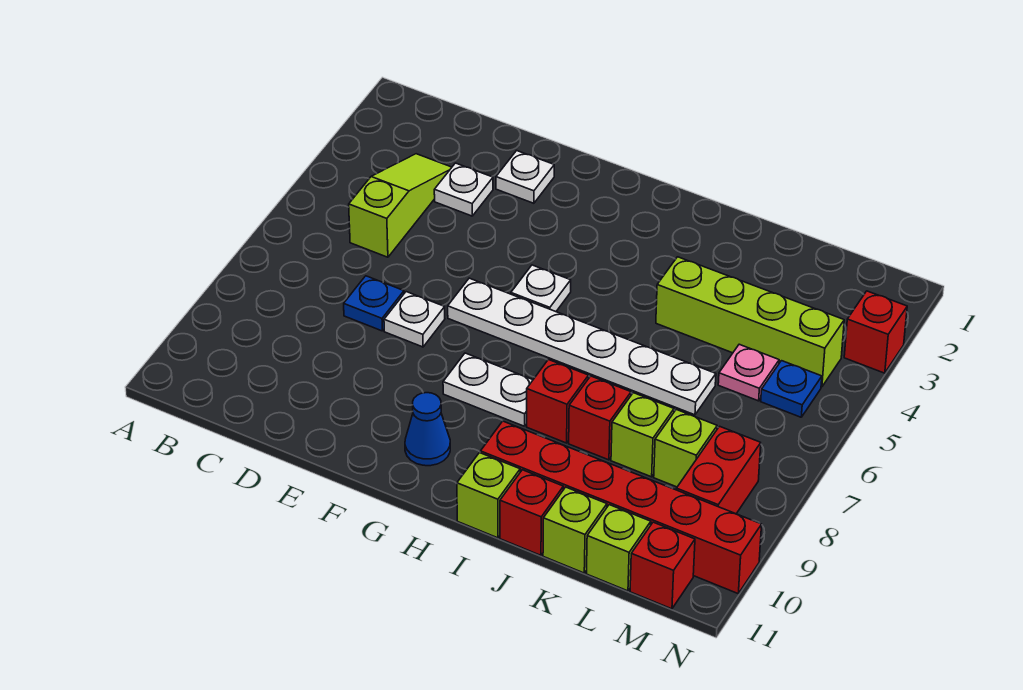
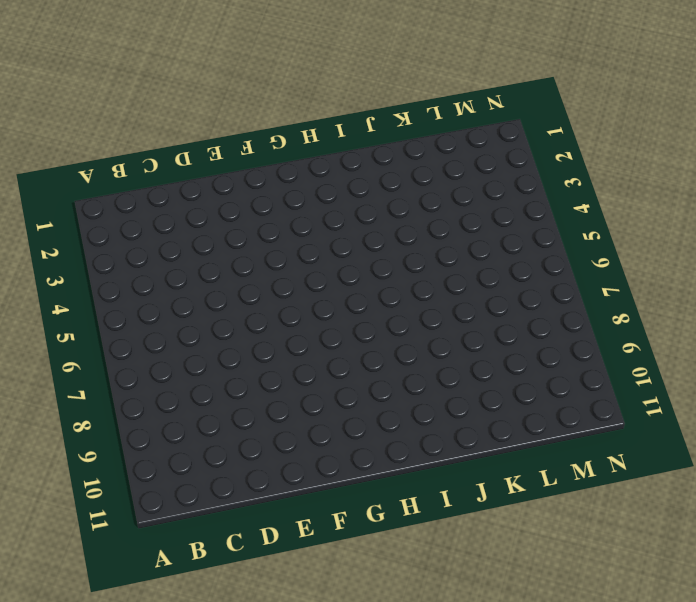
none -> lime 1x3 slope [349,154,452,257]
none -> white 1x1 plate [434,163,493,216]
none -> blue 1x1 plate [344,276,404,331]

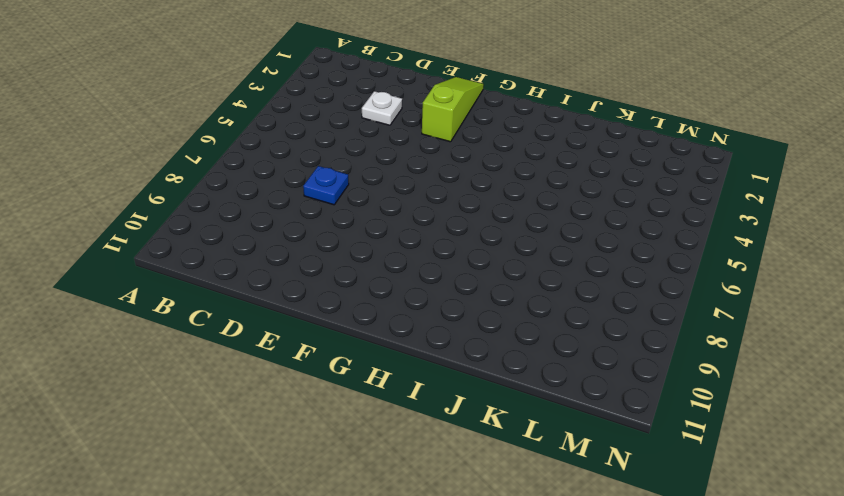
lime 1x3 slope [422,77,484,142] -> lime 1x3 slope moved to [349,154,452,257]
none -> white 1x1 plate [496,151,554,203]
none -> white 1x1 plate [384,292,445,347]
none -> white 1x6 plate [448,278,716,415]

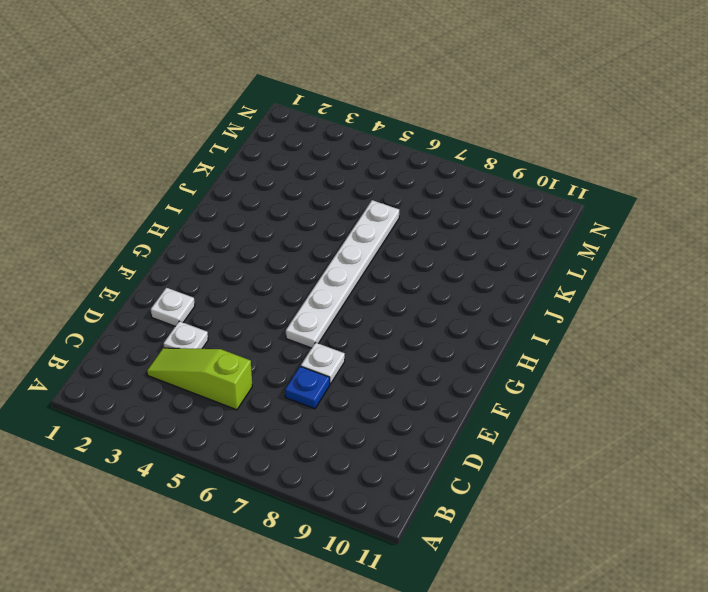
none -> white 1x1 plate [511,265,571,312]
none -> white 1x2 plate [443,353,533,426]
none -> blue 1x1 cone [405,393,450,466]

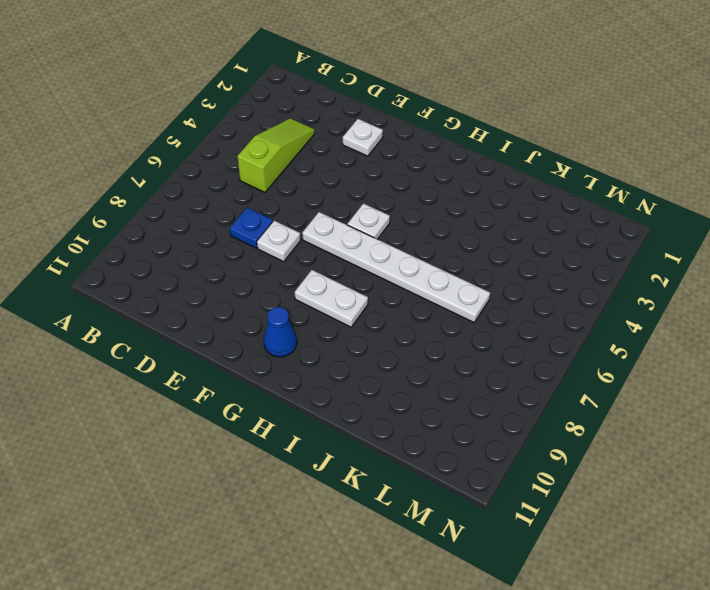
none -> white 1x1 plate [434,163,493,216]
none -> red 1x1 brick [527,360,589,443]
none -> red 1x6 brick [480,421,762,593]

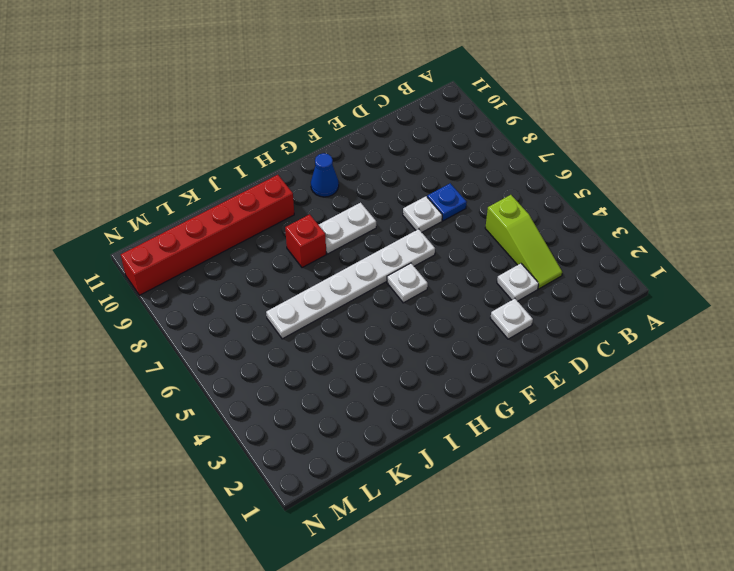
none -> lime 1x1 brick [457,453,520,538]
none -> lime 1x4 brick [656,257,844,387]
none -> red 1x1 brick [569,376,631,460]

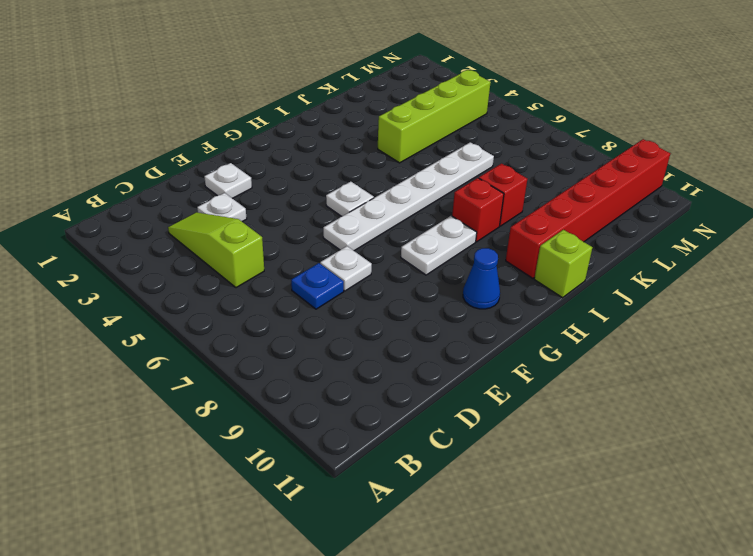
none -> red 1x1 brick [500,470,563,555]
none -> lime 1x1 brick [611,393,674,477]
none -> lime 1x1 brick [543,487,607,573]

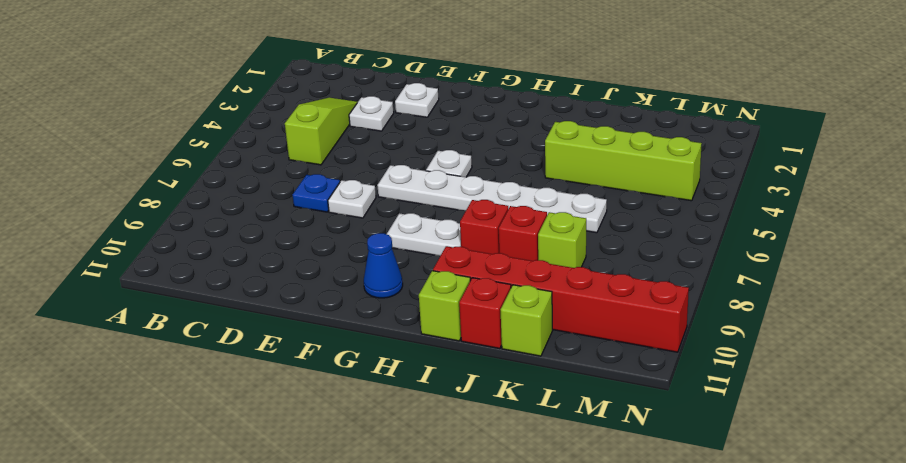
none -> pink 1x1 plate [718,344,779,401]
none -> lime 1x1 brick [654,409,717,487]
none -> lime 1x1 brick [586,505,651,591]

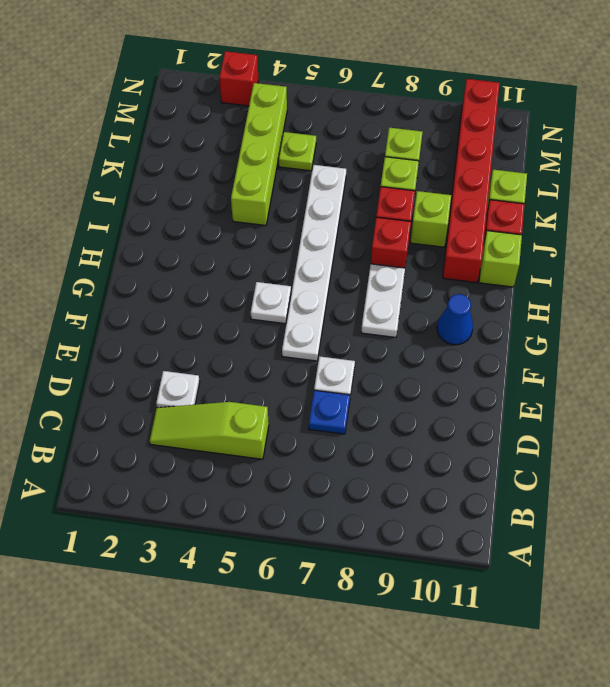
lime 1x1 brick [410,191,451,247] -> lime 1x1 brick moved to [586,505,651,591]
lime 1x1 plate [278,132,316,171] -> pink 1x1 plate [718,344,779,401]
none -> white 1x1 plate [496,151,554,203]
none -> blue 1x1 plate [761,361,822,417]
none -> red 1x2 brick [676,426,761,514]

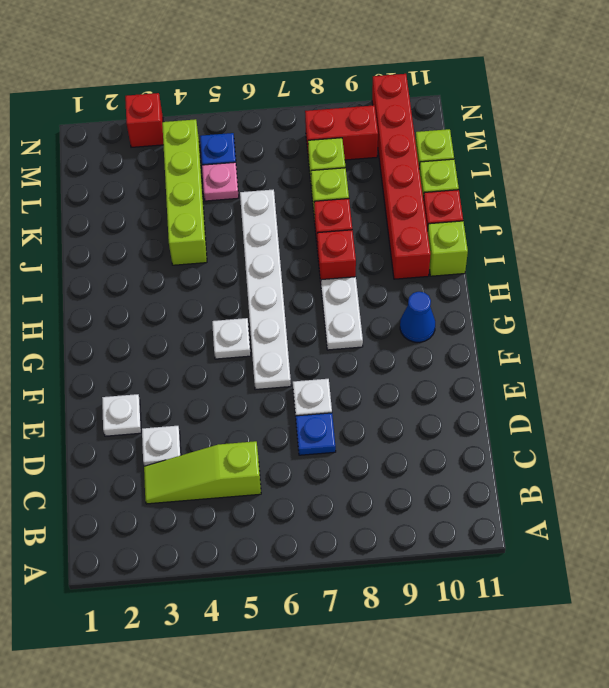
none -> red 1x1 brick [630,522,695,609]

